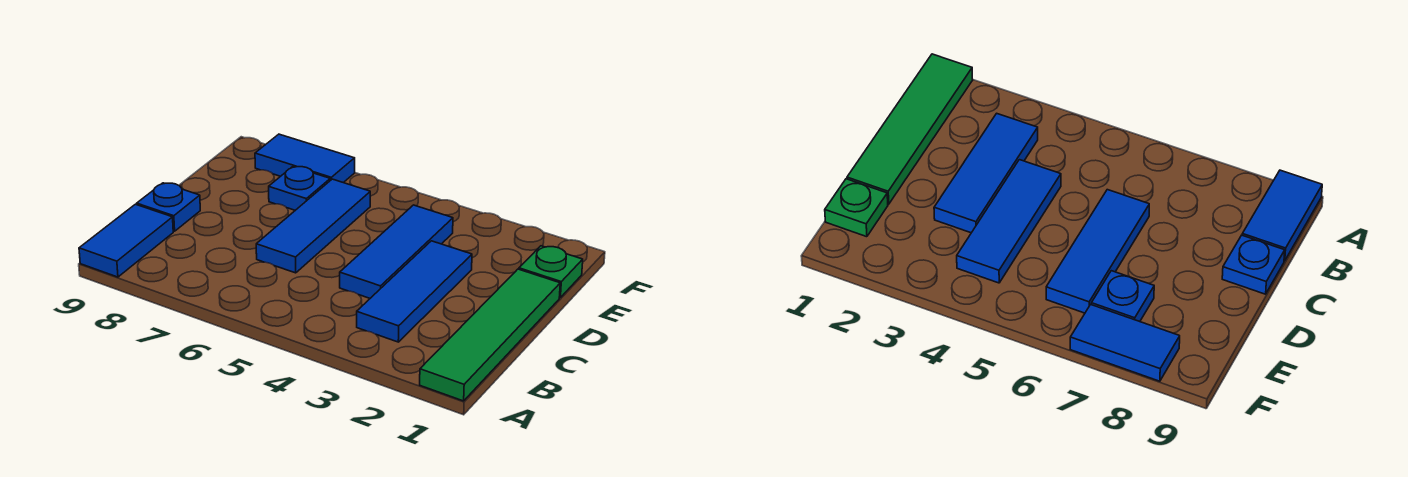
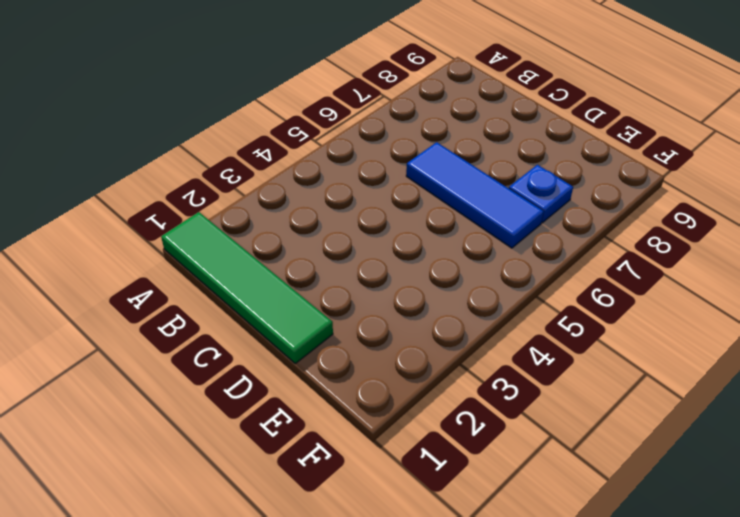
none -> blue 1x2 tile [79,204,173,277]
none -> blue 1x3 tile [357,241,472,342]

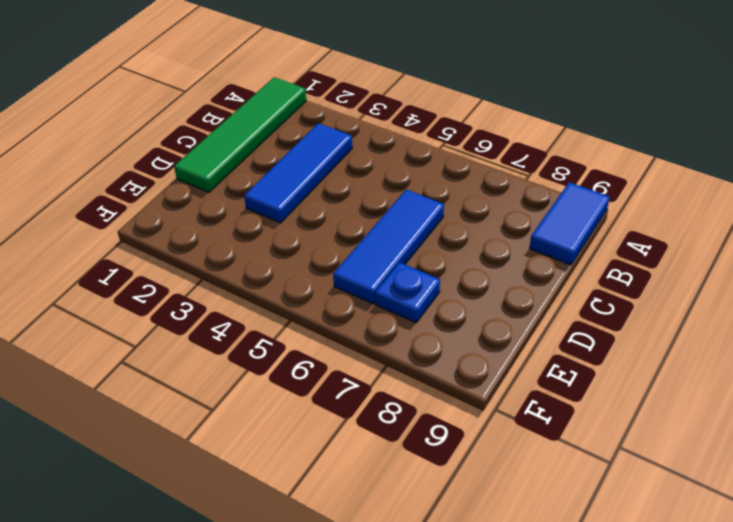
none -> blue 1x3 tile [340,205,453,298]
none -> blue 1x1 plate [137,183,200,231]

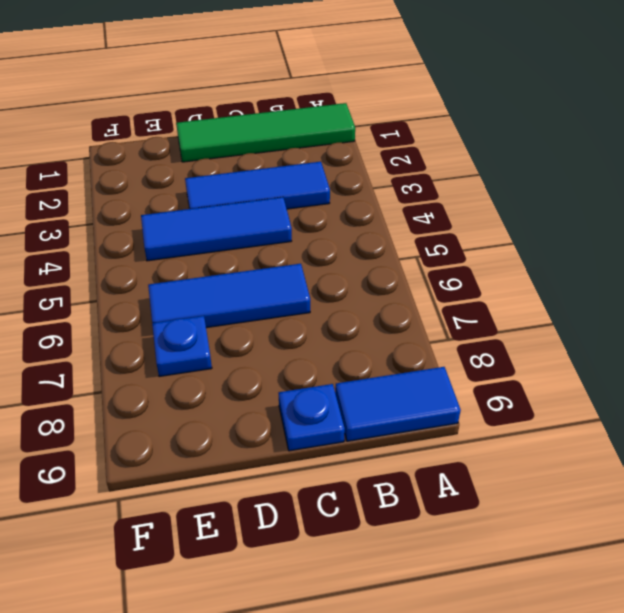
none -> green 1x1 plate [519,246,583,297]
none -> blue 1x2 tile [255,134,355,183]

